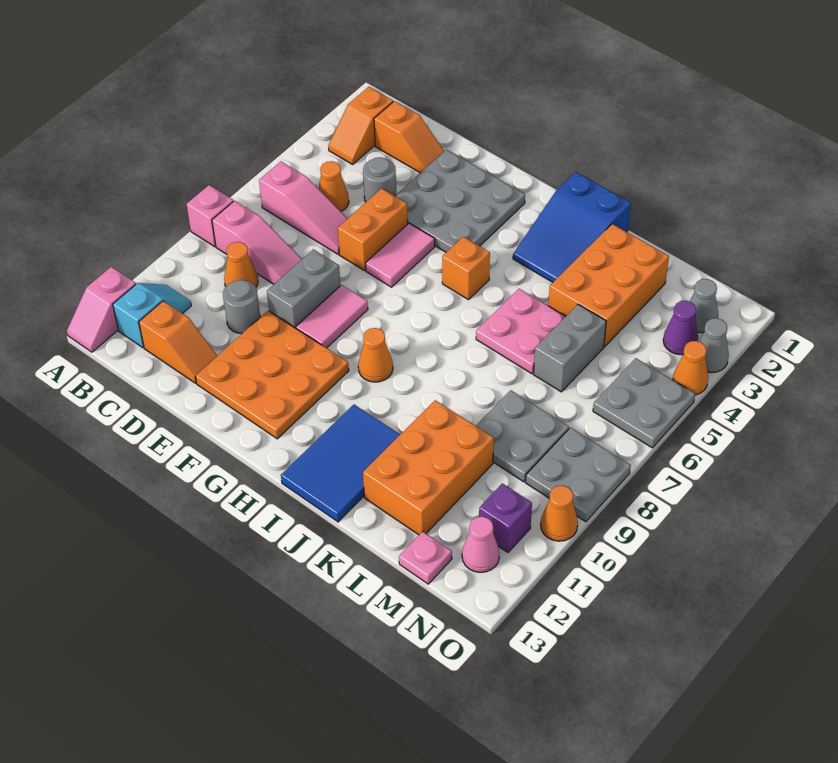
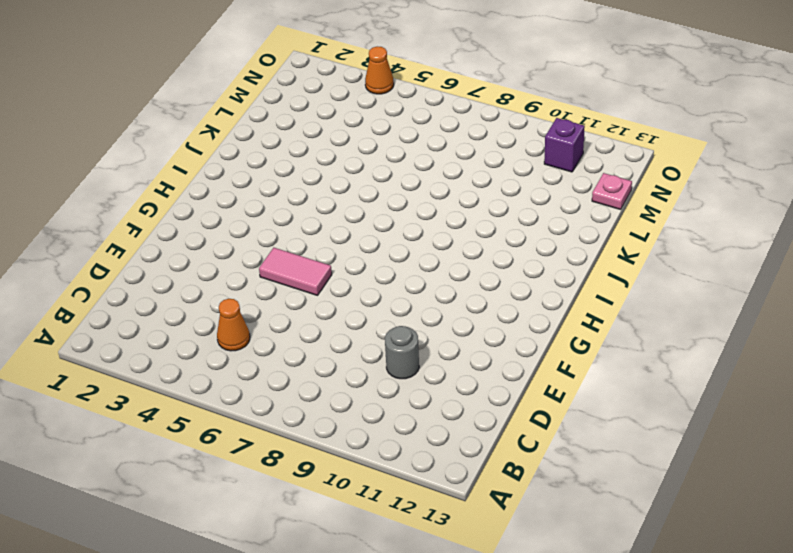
none -> pink 1x1 brick [187,185,233,247]
none -> pink 1x2 slope [67,267,136,352]
none -> orange 1x2 slope [328,87,393,164]
none -> pink 1x3 slope [259,162,348,254]

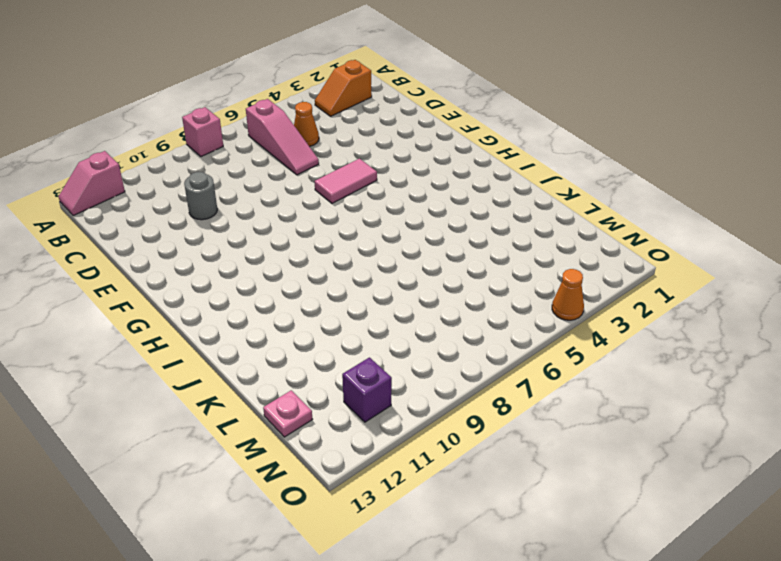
none -> pink 1x3 slope [212,201,302,284]
none -> cyan 1x2 slope [113,283,191,348]
none -> orange 1x2 slope [374,101,444,173]
none -> orange 1x1 cone [224,242,258,287]

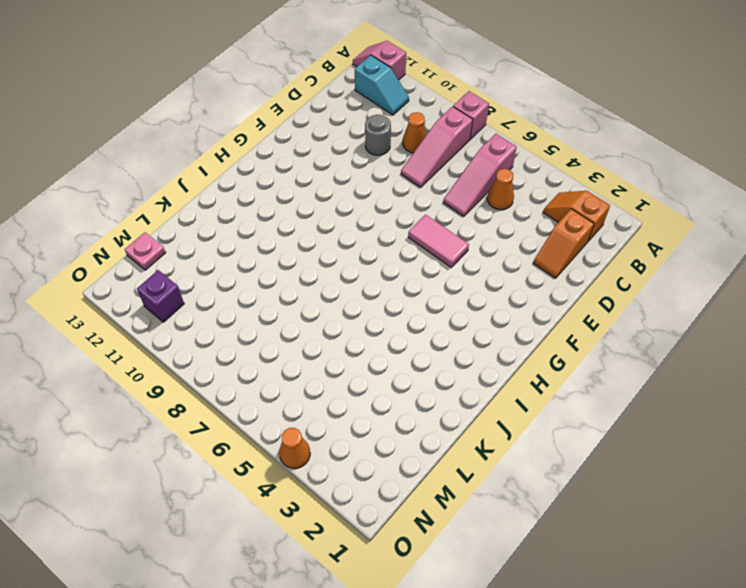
none -> orange 1x2 slope [139,301,217,383]
none -> grey 1x1 round brick [363,157,396,202]
none -> grey 3x3 plate [395,150,525,252]
none -> orange 1x2 brick [338,188,408,271]

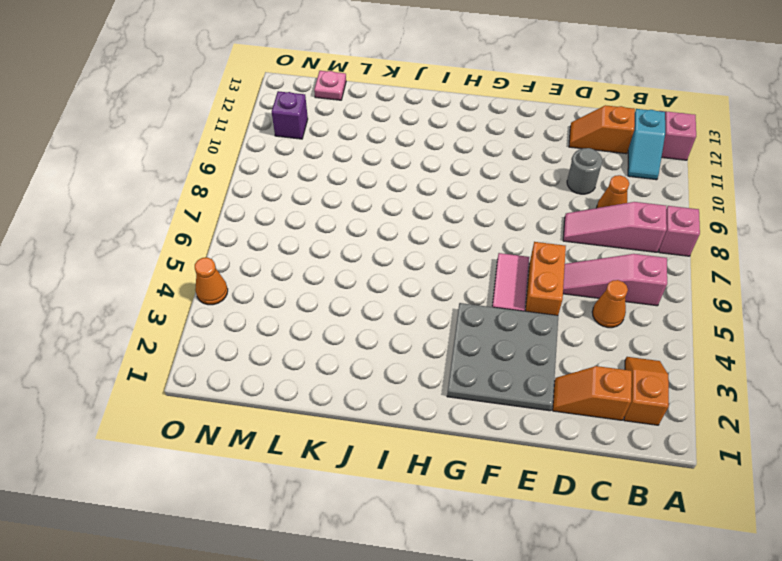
none -> grey 1x1 round brick [363,157,396,202]
none -> grey 1x2 brick [267,249,340,328]
none -> orange 3x3 plate [195,311,349,439]
none -> pink 1x2 tile [296,285,368,348]

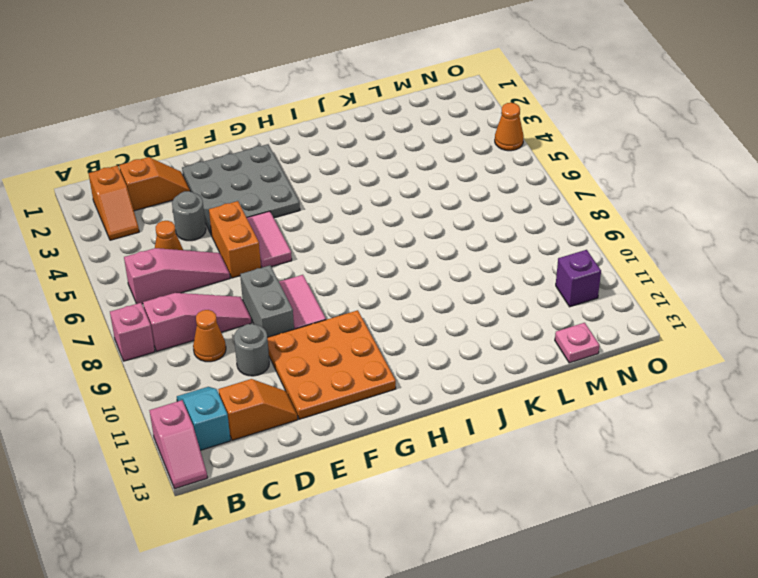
none -> orange 1x1 brick [442,237,490,300]
none -> orange 1x1 cone [358,328,393,382]
none -> blue 2x3 slope [513,172,631,282]
none -> blue 2x3 tile [281,405,400,522]

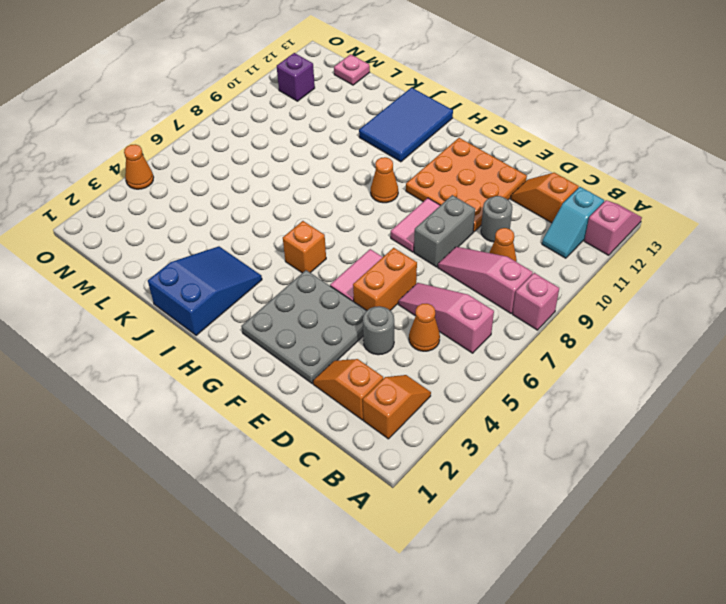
none -> pink 2x2 plate [476,289,566,374]
none -> orange 2x3 brick [548,224,669,347]
none -> orange 2x3 brick [363,400,494,535]
none -> grey 1x2 brick [534,304,606,392]

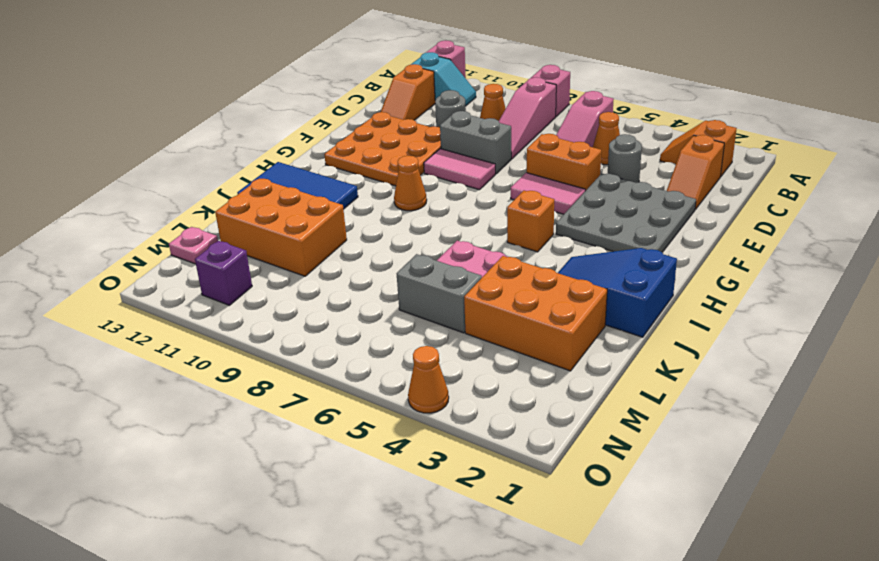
none -> grey 2x2 plate [476,390,569,482]
none -> grey 1x1 cone [689,279,718,333]
none -> purple 1x1 cone [663,301,698,355]
none -> grey 2x2 plate [593,358,695,448]

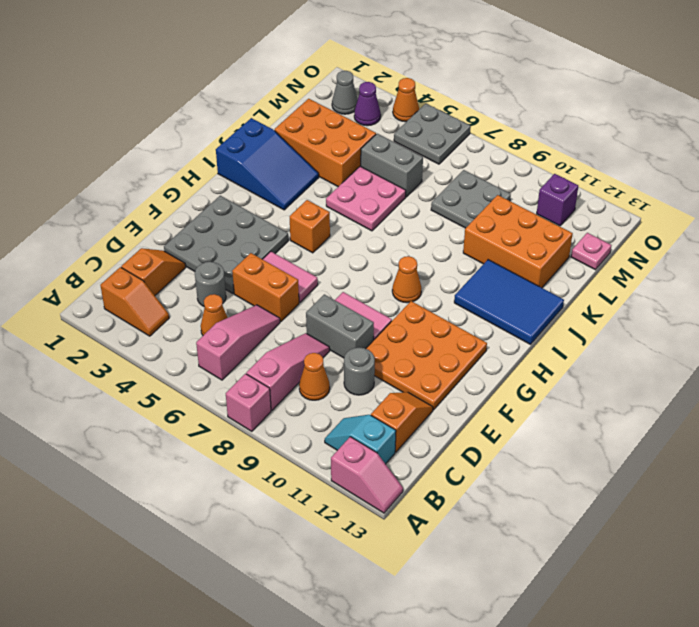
none -> grey 2x2 plate [526,428,631,522]
none -> pink 1x1 cone [462,517,500,572]
none -> grey 1x1 cone [699,318,729,373]
none -> orange 1x1 cone [541,486,578,541]

